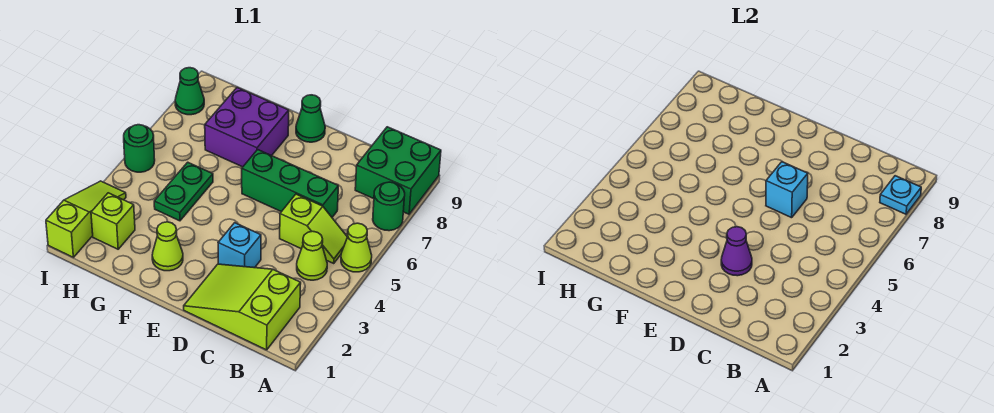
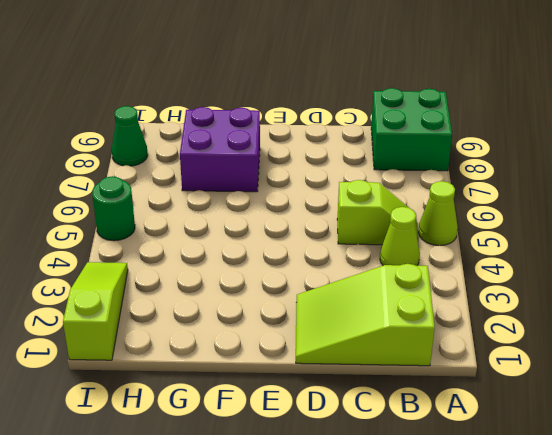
none -> green 1x1 round brick [373,182,405,231]
none -> green 1x3 brick [242,150,338,217]
none -> cyan 1x1 brick [218,223,261,268]

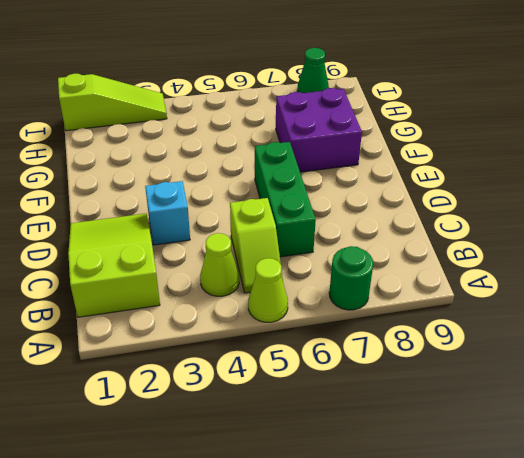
none -> green 2x2 brick [355,127,441,214]
none -> green 1x1 cone [296,95,325,142]
none -> lime 1x1 cone [152,222,183,271]

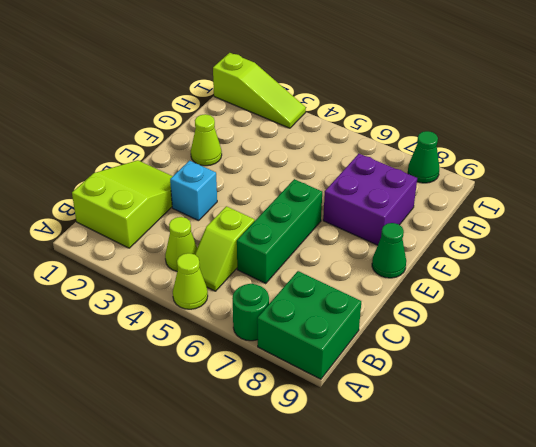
none -> green 1x2 plate [154,162,213,221]
none -> lime 1x1 brick [91,193,135,249]
none -> green 1x1 round brick [124,125,155,172]

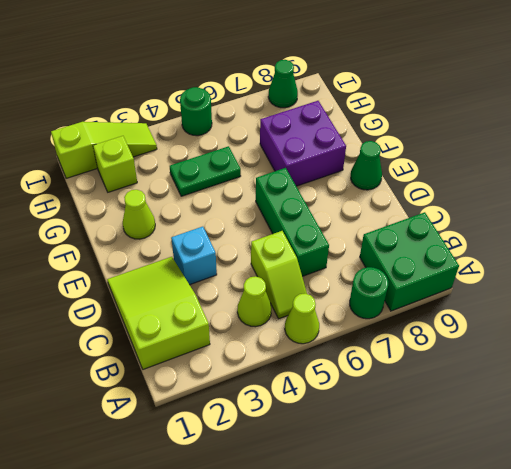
none -> cyan 1x1 plate [880,176,921,214]
none -> purple 1x1 cone [721,227,752,276]
none -> cyan 1x1 brick [766,162,808,218]

